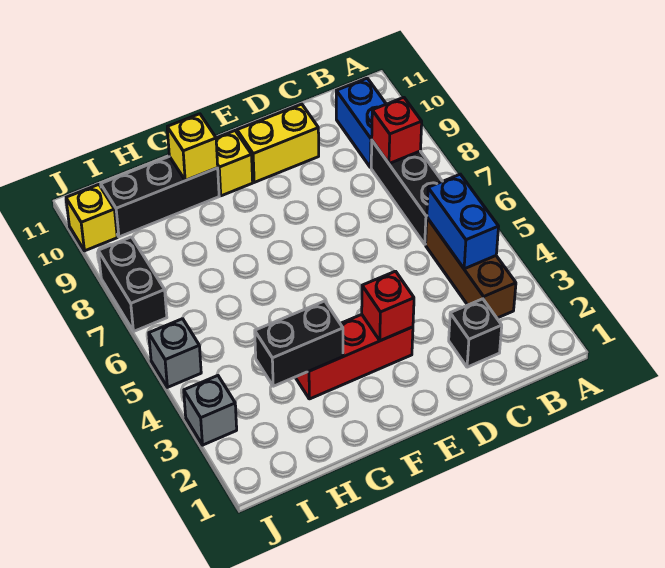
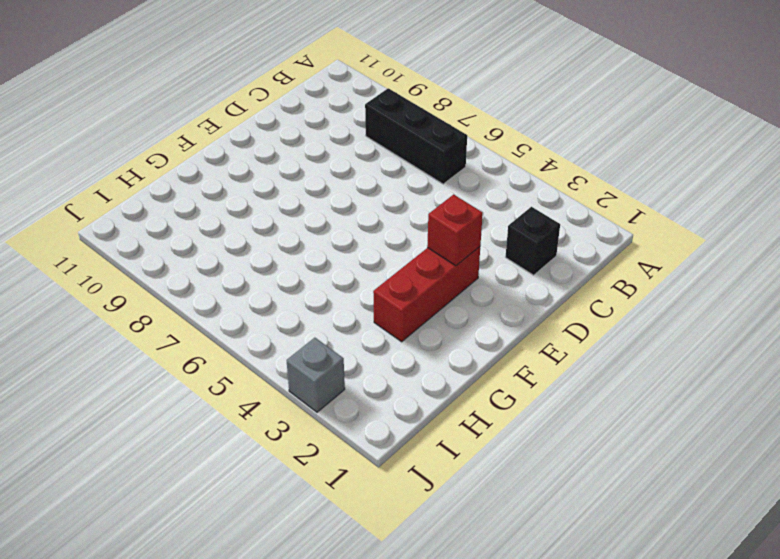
none -> brown 1x3 brick [426,218,516,318]
none -> blue 1x2 brick [336,78,386,168]
none -> yellow 1x2 brick [237,104,319,182]

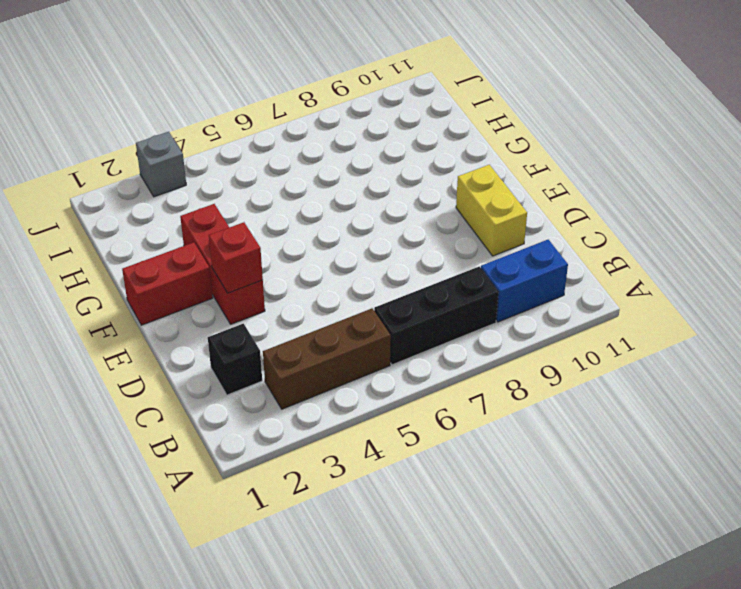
red 1x2 brick [122,242,213,325] -> none
none -> yellow 1x1 brick [216,131,253,196]
none -> black 1x3 brick [101,157,219,237]
none -> grey 1x1 brick [149,319,201,387]

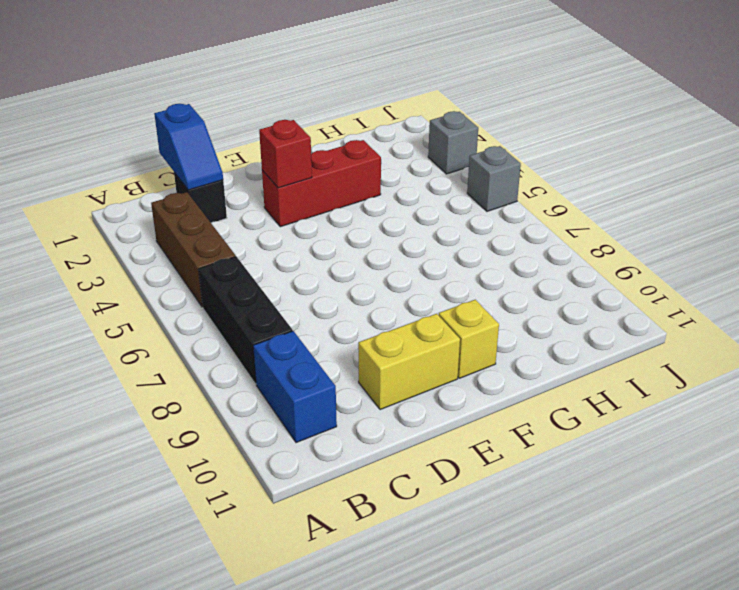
blue 1x2 slope [154,104,223,190] -> none
none -> black 1x3 brick [101,157,219,237]
none -> black 1x2 brick [98,237,167,331]
none -> yellow 1x1 brick [66,185,117,251]

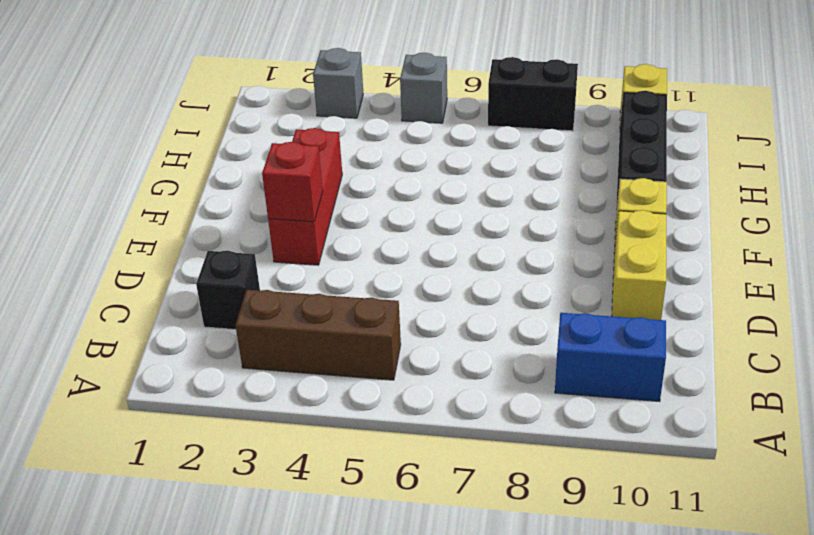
none -> black 1x3 brick [371,141,442,244]
none -> blue 1x2 brick [427,174,499,269]
none -> red 1x1 brick [372,97,422,164]

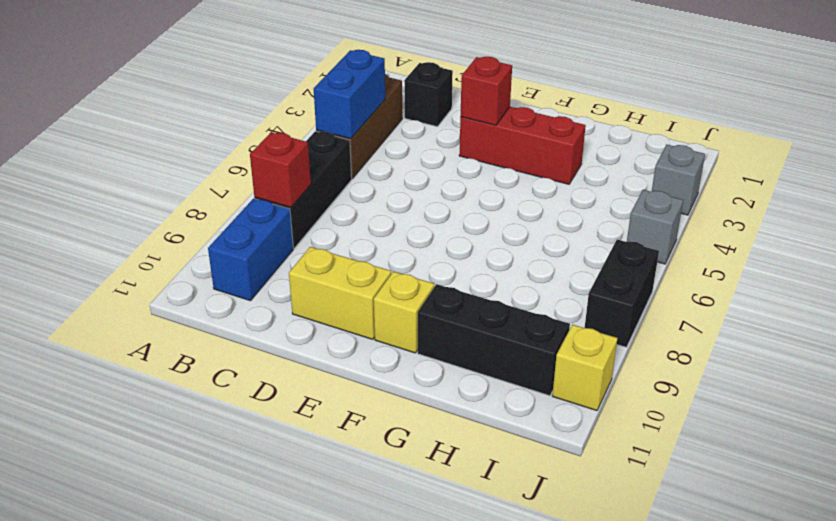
none -> black 1x2 brick [255,301,343,386]
none -> yellow 1x1 brick [167,114,218,180]

